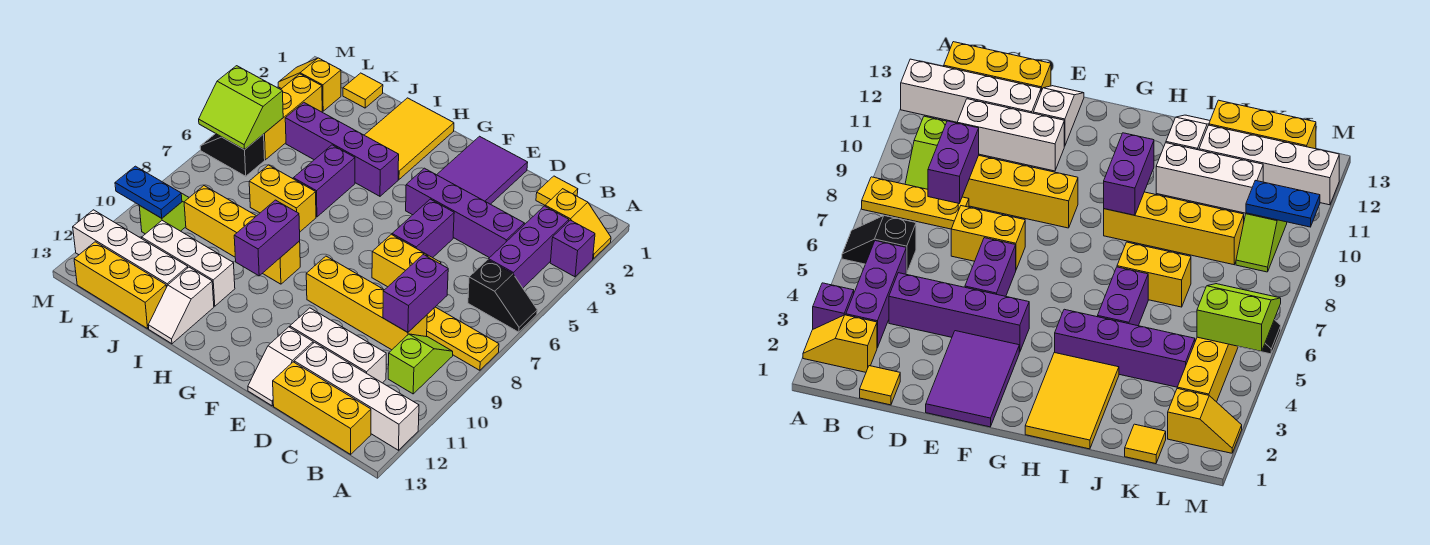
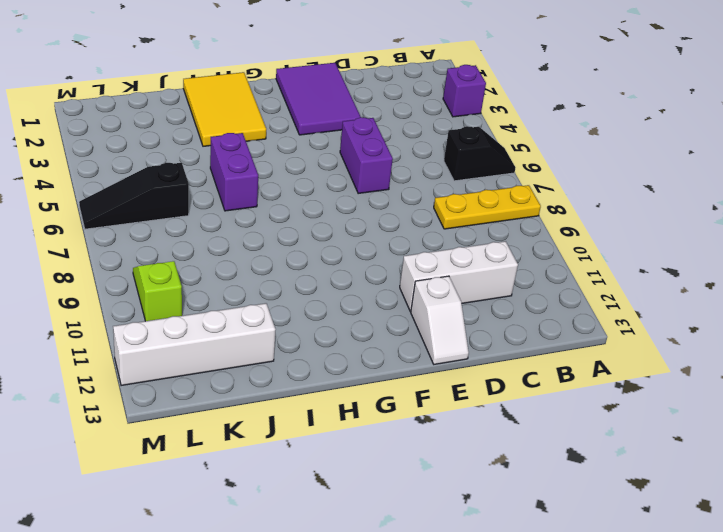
black 1x3 slope [79,163,189,229] -> black 1x2 slope [200,133,265,176]
none -> yellow 1x2 slope [545,189,611,259]
none -> white 1x4 brick [294,342,419,450]
none -> purple 1x3 brick [489,206,569,288]
none -> lime 1x2 slope [388,334,453,394]

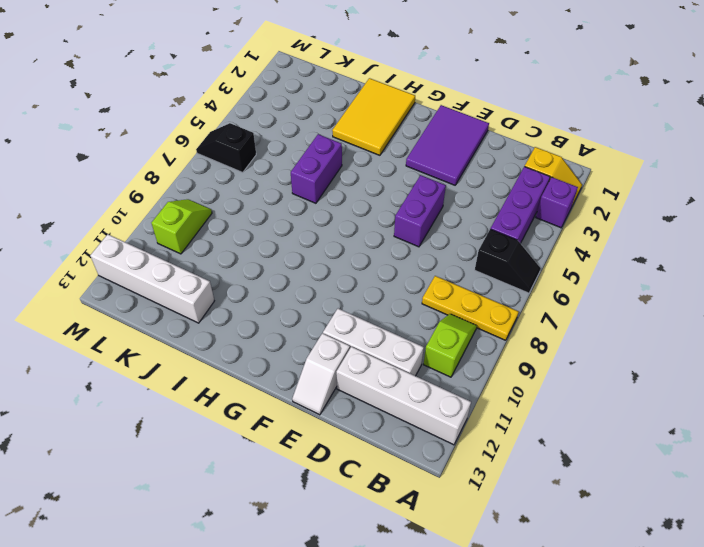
none -> yellow 1x3 brick [273,362,371,454]
none -> yellow 1x1 tile [536,176,578,205]
none -> purple 1x4 brick [406,168,524,258]
none -> yellow 1x4 brick [306,256,427,350]

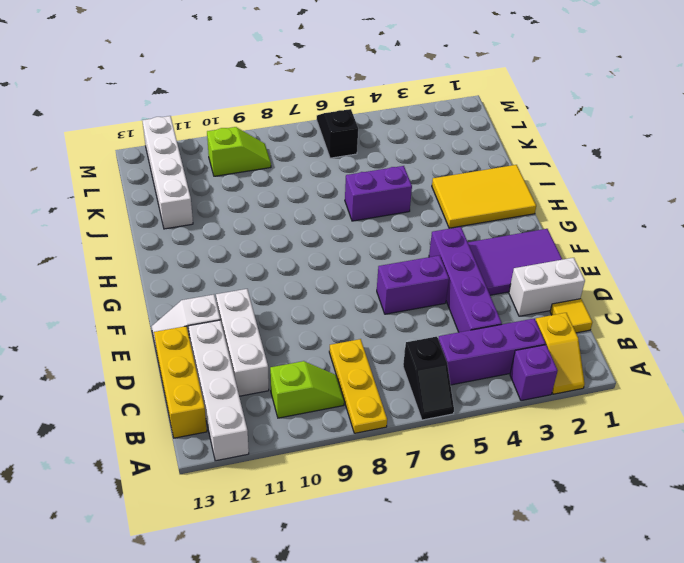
white 1x2 brick [509,258,585,316] -> none
none -> yellow 1x4 brick [306,256,427,350]
none -> yellow 1x2 brick [372,234,441,287]
none -> purple 1x4 brick [285,103,399,196]
none -> yellow 1x4 brick [184,186,300,284]

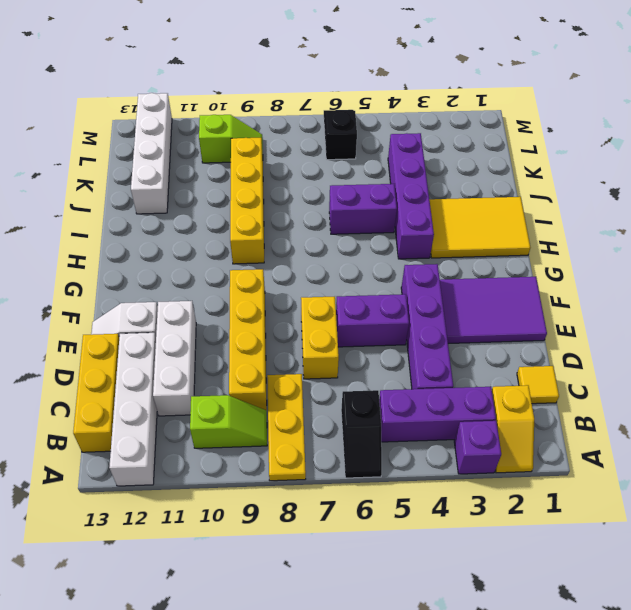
none -> yellow 1x2 brick [249,165,316,232]
none -> white 1x3 brick [142,221,235,306]
none -> white 1x2 slope [148,267,214,344]
none -> yellow 1x3 brick [74,242,166,329]

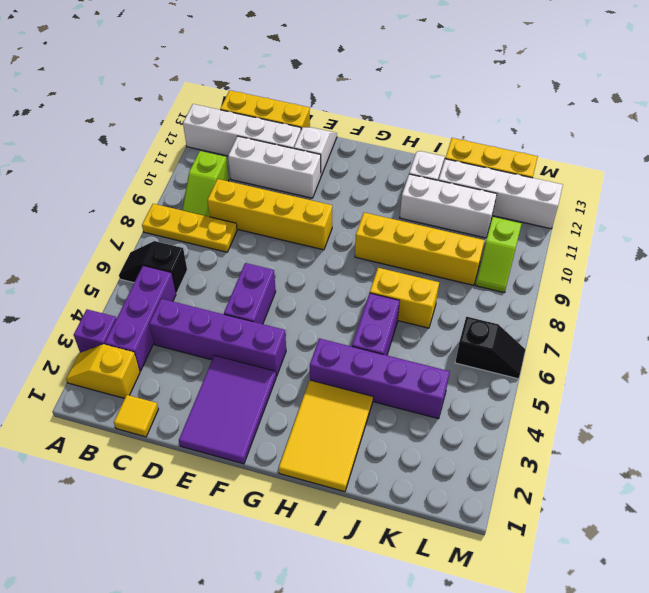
none -> yellow 1x2 brick [372,234,441,287]
none -> yellow 1x1 tile [343,73,383,108]
none -> yellow 1x2 slope [278,58,341,111]
none -> yellow 1x3 brick [263,74,322,160]

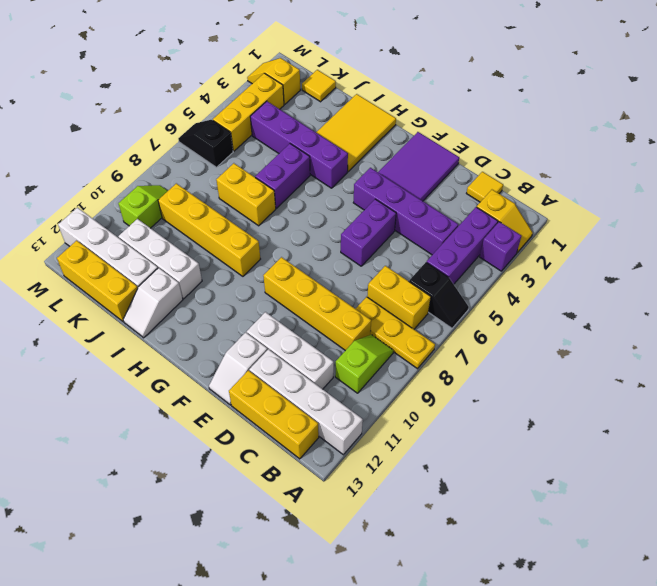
yellow 1x2 brick [367,266,431,329] -> yellow 1x2 brick moved to [372,234,441,287]
none -> purple 1x2 brick [383,255,448,332]
none -> purple 1x2 brick [234,200,300,276]
none -> lime 2x2 slope [199,66,283,150]
none -> blue 1x2 plate [115,166,182,218]

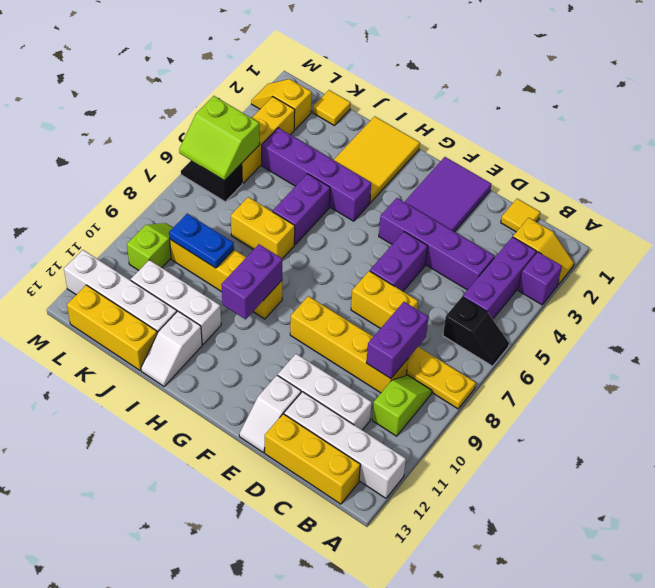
blue 1x2 plate [169,214,234,268] -> blue 1x2 plate moved to [115,166,182,218]

